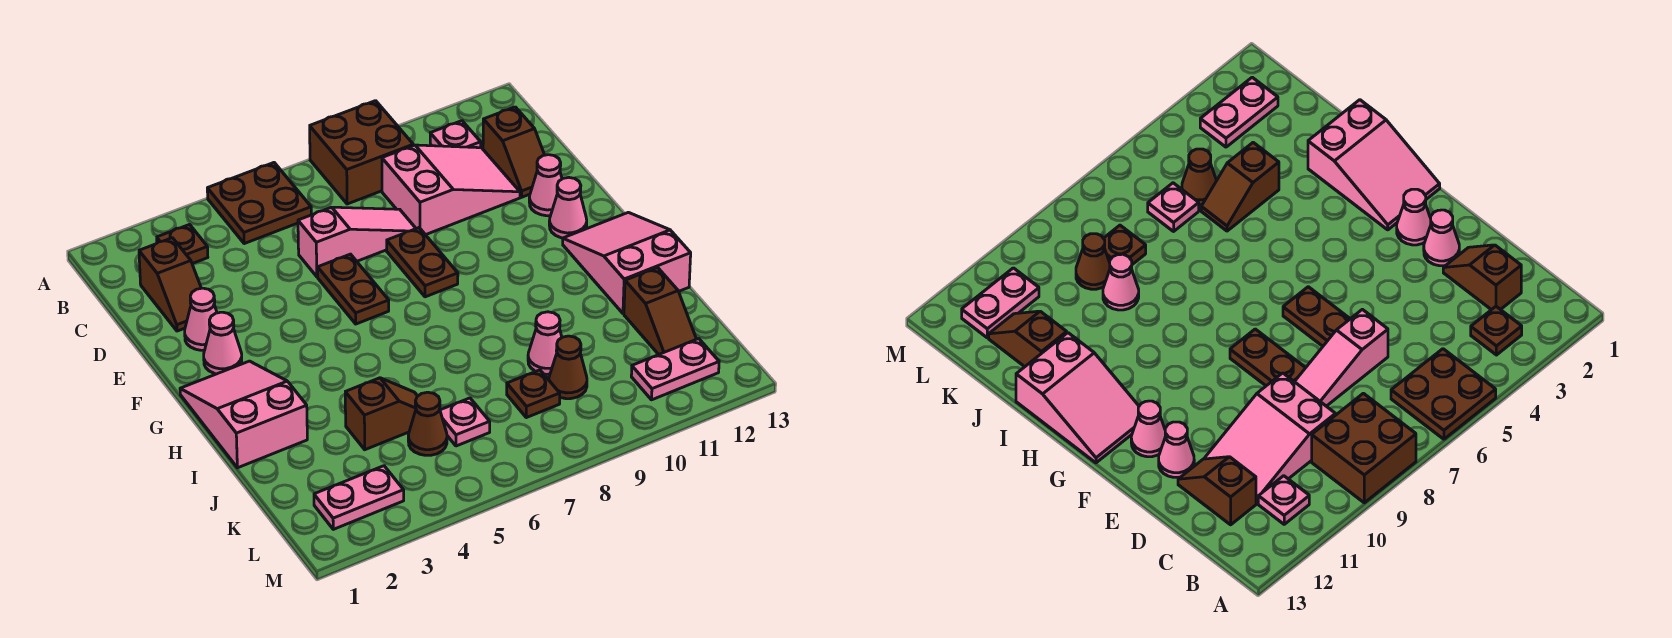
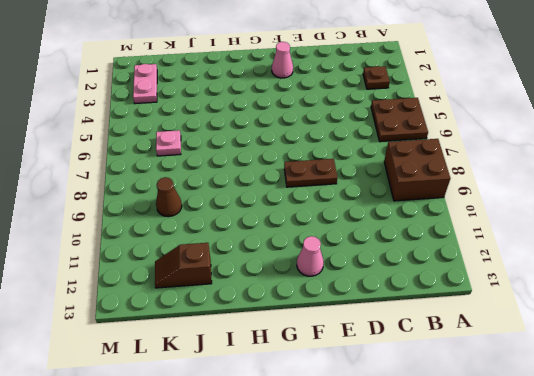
none -> pink 1x1 plate [430,121,481,148]
none -> brown 1x2 slope [139,238,201,331]
none -> pink 2x3 slope [382,145,520,235]

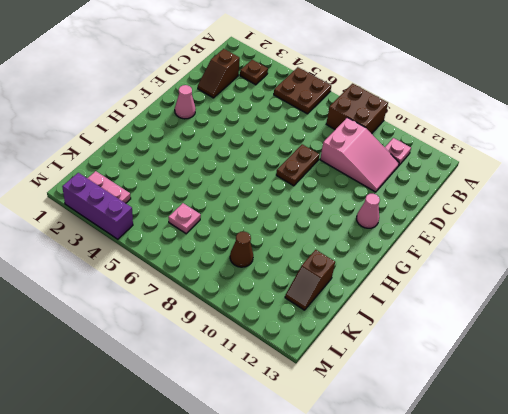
purple 1x3 brick [62,173,133,239] -> none
none -> brown 1x2 slope [483,107,544,197]
none -> pink 1x3 slope [298,207,416,277]
none -> pink 1x1 cone [185,288,217,350]

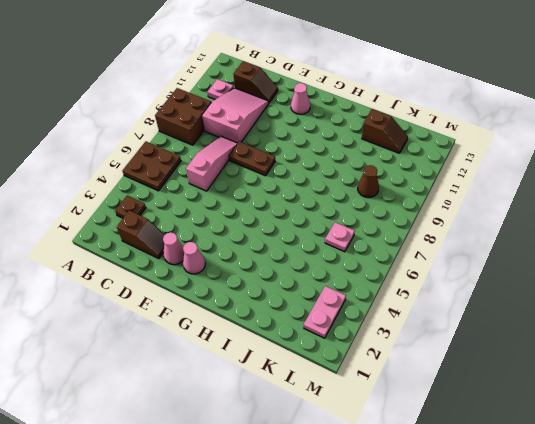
none -> brown 1x2 plate [318,254,389,324]
none -> pink 1x1 cone [529,155,562,216]
none -> pink 2x3 slope [180,361,307,468]

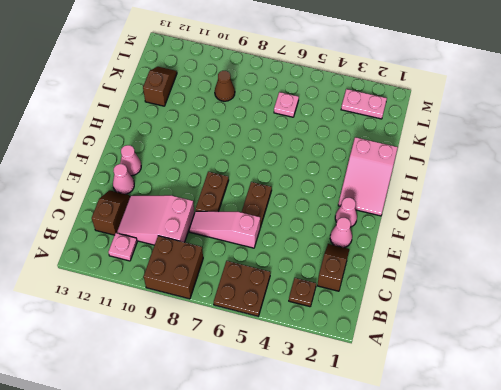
none -> pink 2x3 slope [563,212,691,314]
none -> brown 1x2 slope [345,378,417,450]
none -> pink 1x1 cone [528,312,562,374]

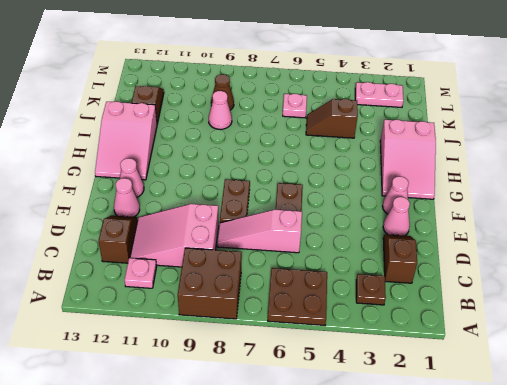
none -> brown 1x1 cone [408,392,447,455]
none -> brown 1x1 plate [507,370,560,418]
none -> pink 1x2 plate [631,339,719,400]

